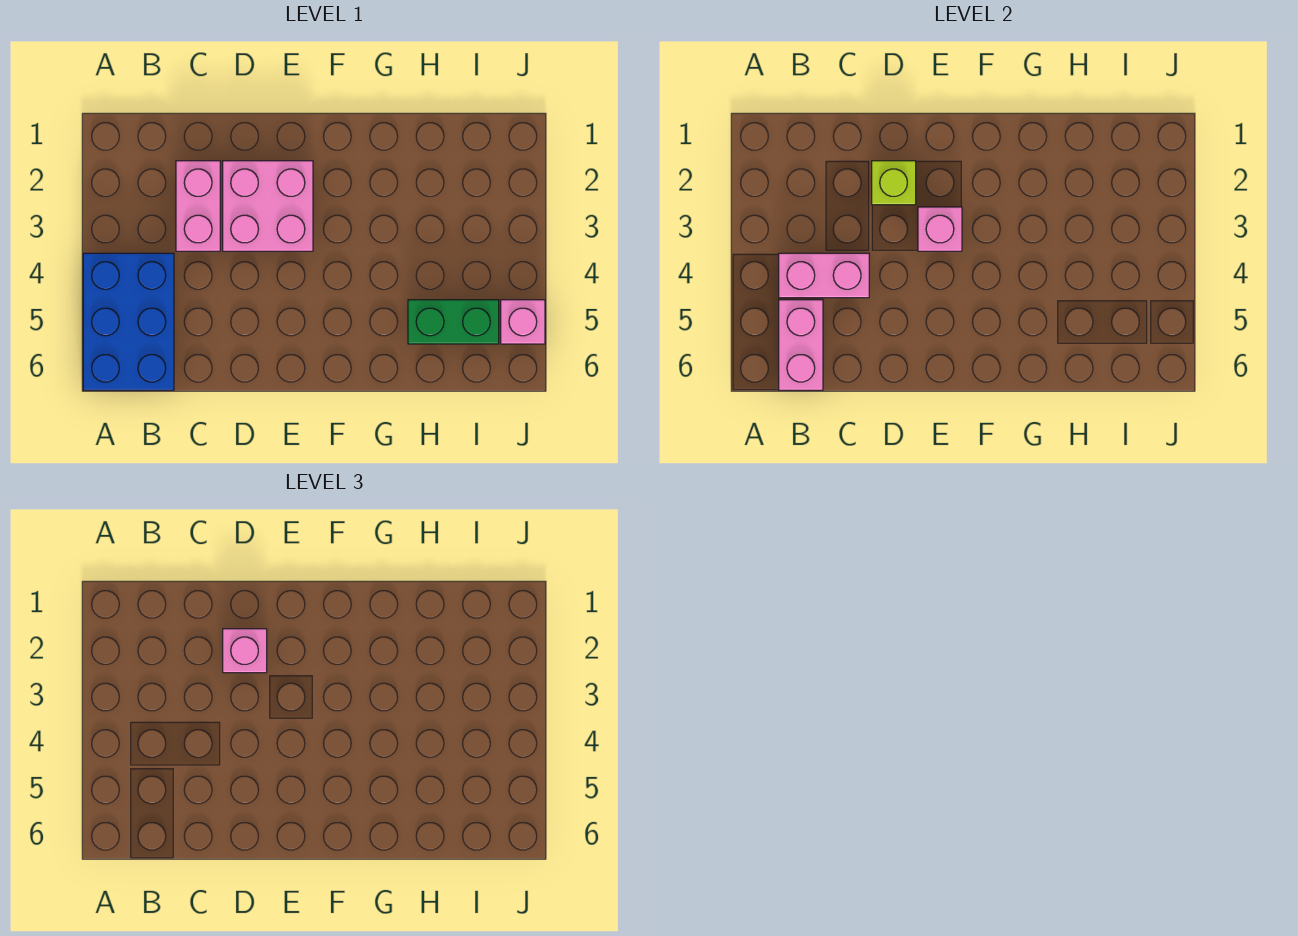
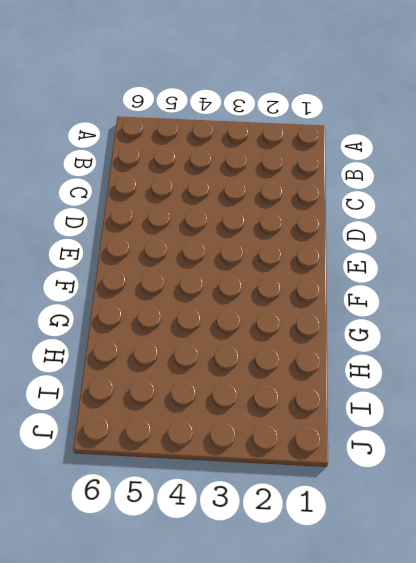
none -> blue 2x3 brick [83,253,174,390]
none -> pink 1x2 brick [176,161,220,251]

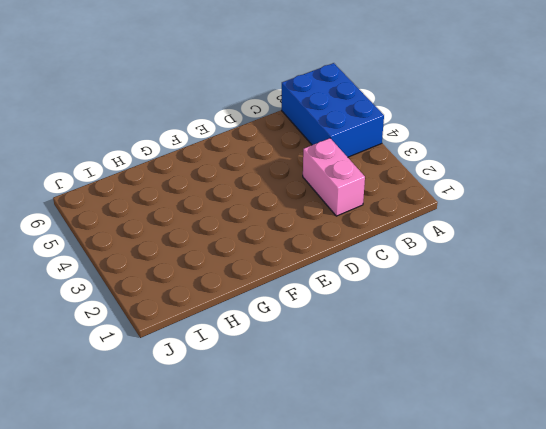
none -> pink 2x2 brick [223,161,313,251]
none -> green 1x2 brick [408,300,499,344]

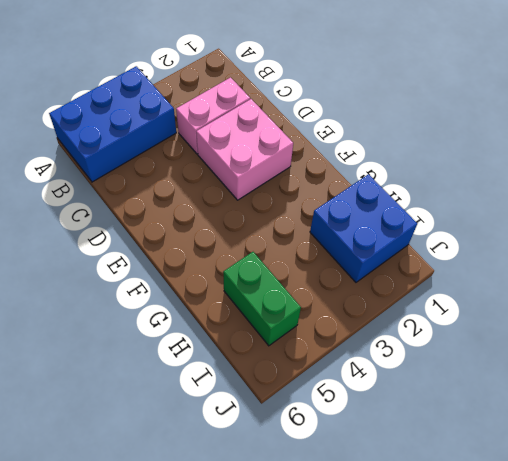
blue 2x2 brick [310,174,417,282] -> none
none -> pink 1x1 brick [501,300,545,344]
none -> pink 1x2 brick [779,253,869,298]

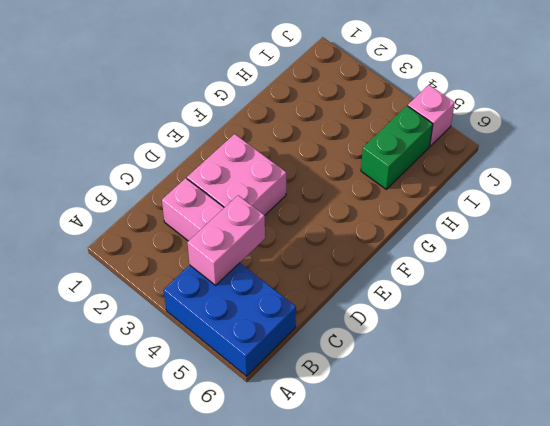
none -> pink 1x2 brick [779,300,823,390]
none -> lime 1x1 brick [872,161,916,205]

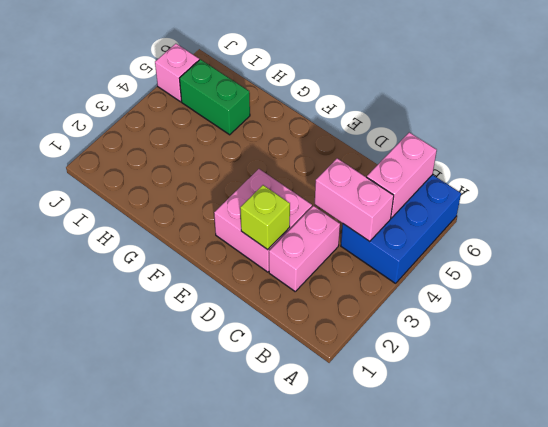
none -> pink 1x1 brick [918,207,962,251]
none -> pink 1x1 brick [223,629,267,673]

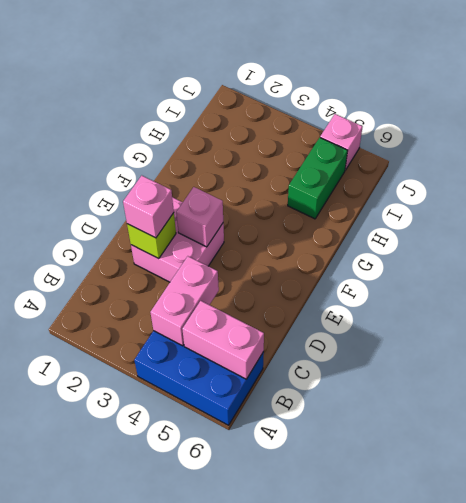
none -> pink 1x2 brick [176,161,220,251]

